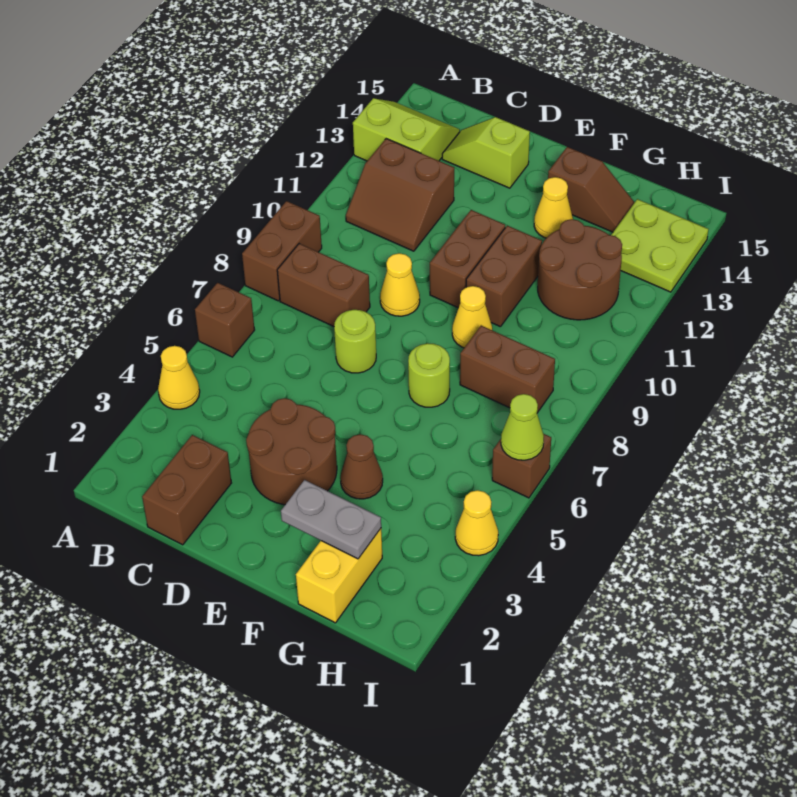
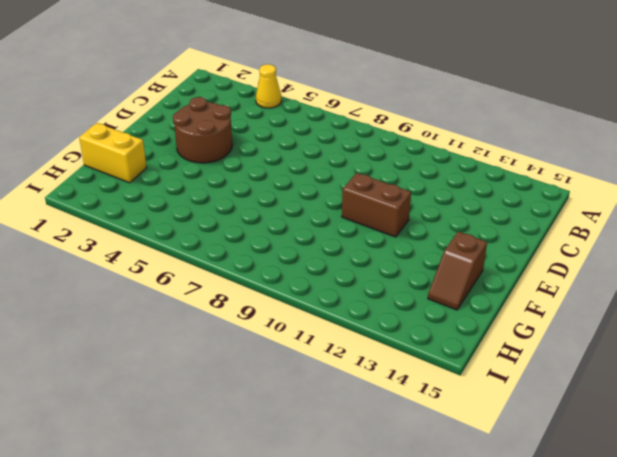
none -> brown 1x1 brick [195,283,255,357]
none -> brown 1x2 brick [242,201,322,301]
none -> lime 2x2 slope [353,98,460,161]

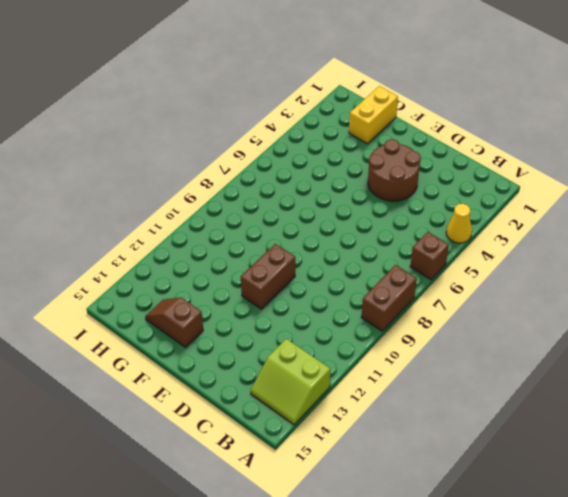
none -> brown 1x2 brick [277,244,370,326]
none -> brown 2x2 slope [346,139,454,251]
none -> brown 1x2 brick [142,435,231,545]

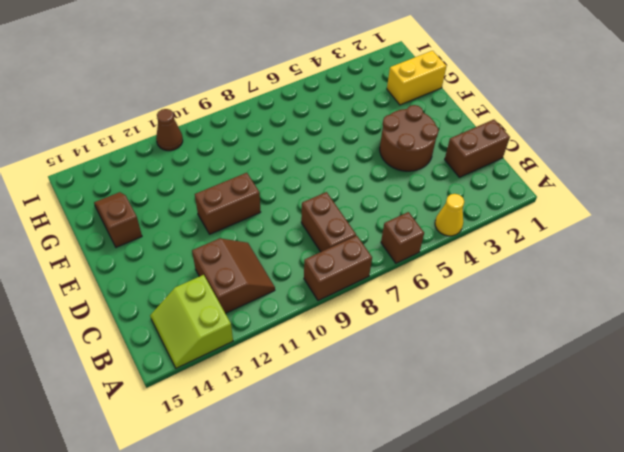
brown 1x1 cone [156,109,183,151] -> brown 1x1 cone moved to [340,434,383,499]
none -> lime 1x2 slope [442,117,530,188]
none -> lime 1x1 round brick [334,310,376,373]
none -> yellow 1x1 cone [380,253,420,316]

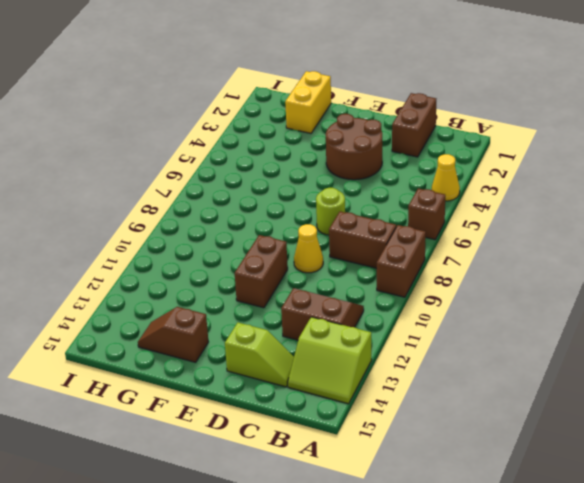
none -> brown 1x1 cone [340,434,383,499]
none -> lime 1x1 round brick [408,343,450,407]
none -> yellow 1x1 cone [452,286,492,348]

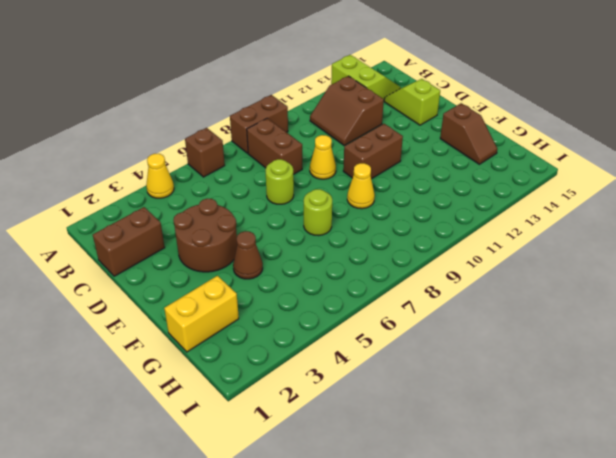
none -> brown 1x2 brick [466,226,542,327]
none -> yellow 1x1 cone [534,177,573,238]
none -> brown 1x2 brick [460,326,555,413]

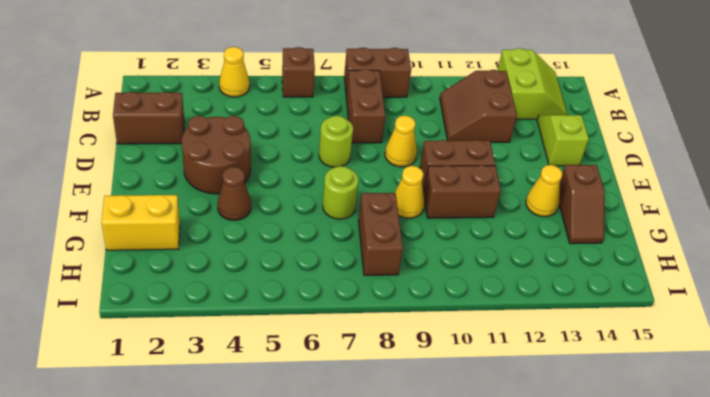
none -> brown 2x2 round brick [538,219,622,320]
none -> lime 2x2 plate [611,199,708,292]
none -> yellow 1x1 cone [455,490,498,556]

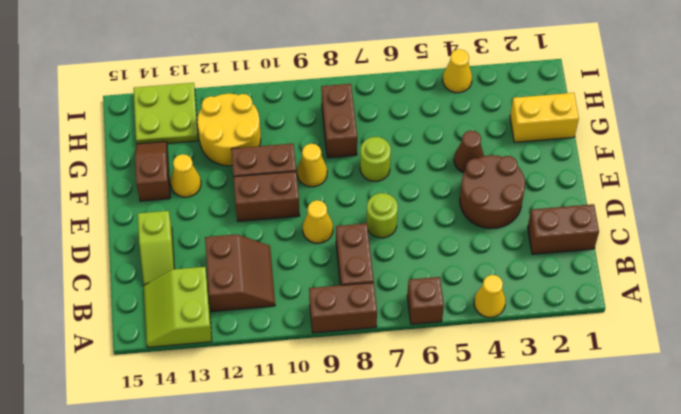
yellow 2x2 round brick [197,94,261,166] -> brown 2x2 round brick [538,219,622,320]
none -> brown 1x1 brick [492,434,551,498]
none -> grey 1x2 plate [281,480,381,559]
none -> lime 1x1 cone [501,394,544,460]

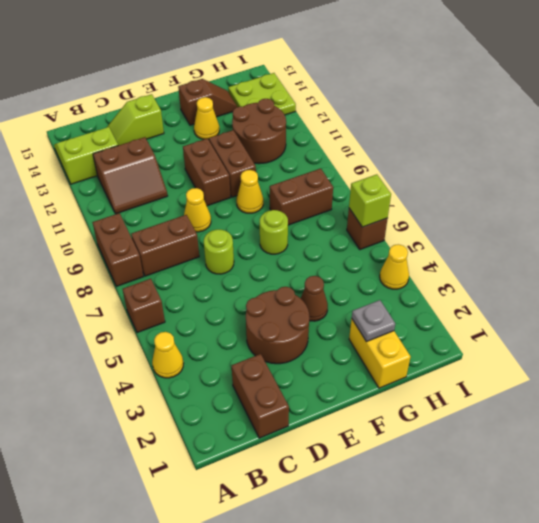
grey 1x1 plate [352,300,395,342] -> grey 1x2 plate [281,480,381,559]
lime 1x1 brick [349,174,391,227] -> lime 1x1 cone [501,394,544,460]

